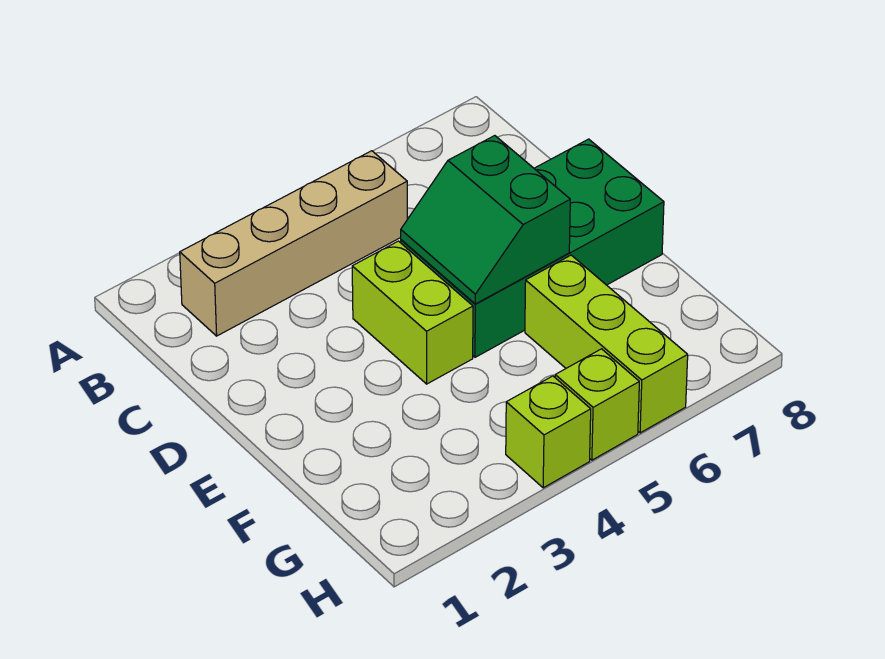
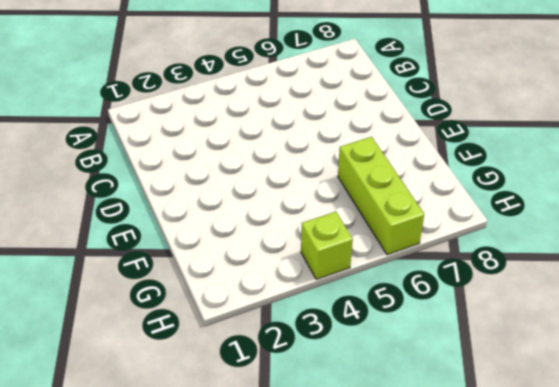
none -> tan 1x4 brick [180,151,407,336]
none -> lime 1x2 brick [352,241,473,384]

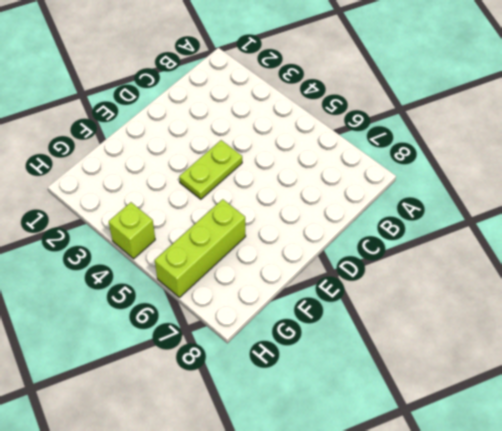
lime 1x2 plate [179,140,242,199] -> lime 1x2 brick [352,241,473,384]
none -> tan 1x4 brick [180,151,407,336]
none -> green 2x4 brick [400,139,664,357]

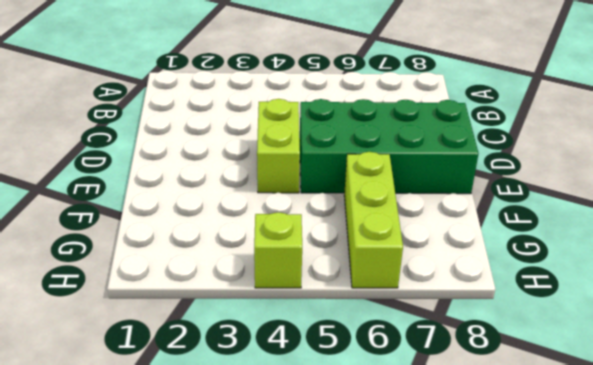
none -> tan 1x4 brick [180,151,407,336]
none -> lime 1x1 brick [555,349,639,460]

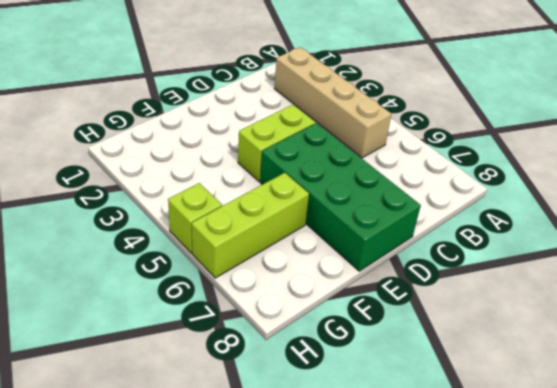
none -> lime 1x1 brick [506,376,591,488]
none -> green 2x2 slope [401,136,570,304]

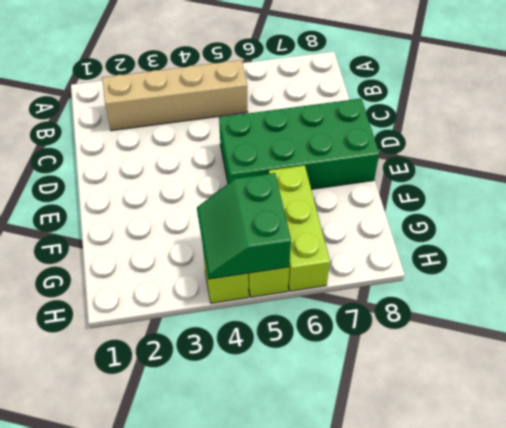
green 2x2 slope [197,173,291,279] -> green 2x2 slope moved to [401,136,570,304]
none -> lime 1x2 brick [352,241,473,384]

